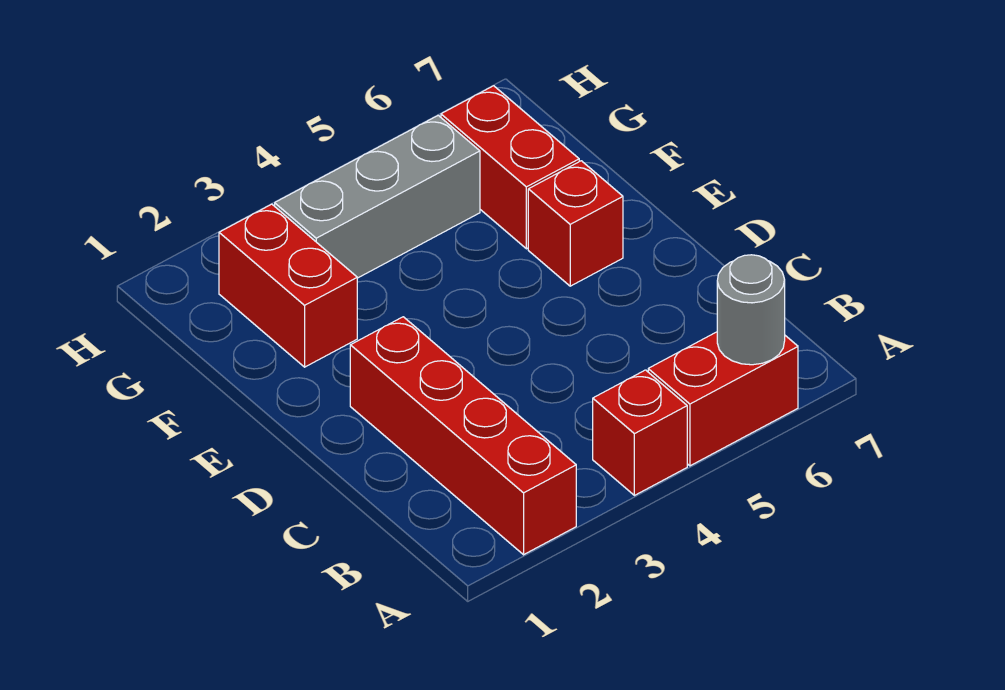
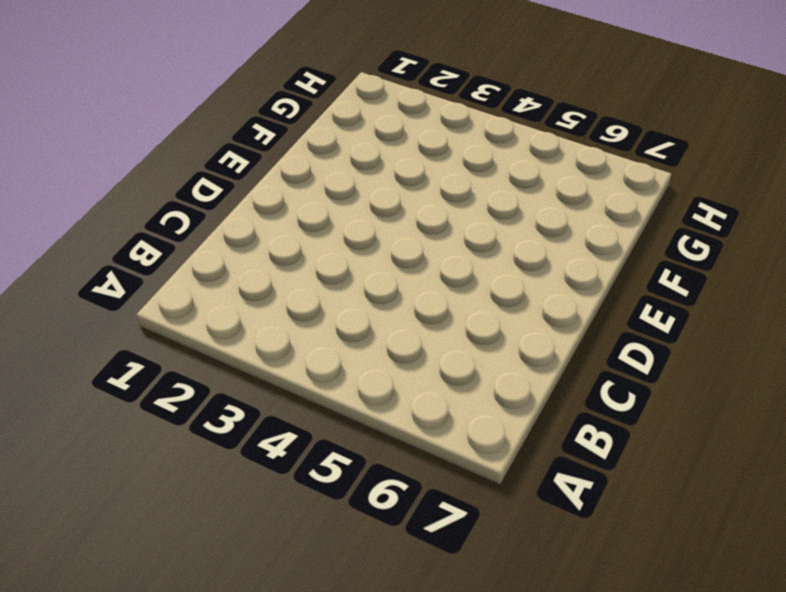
none -> red 1x4 brick [350,317,576,555]
none -> red 1x1 brick [593,370,687,495]

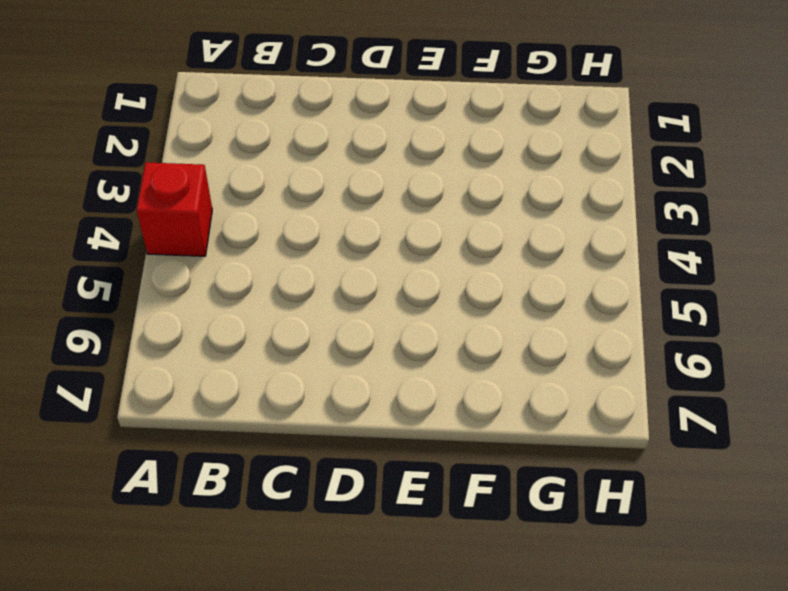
none -> red 1x4 brick [350,317,576,555]
none -> red 1x2 brick [648,332,798,466]

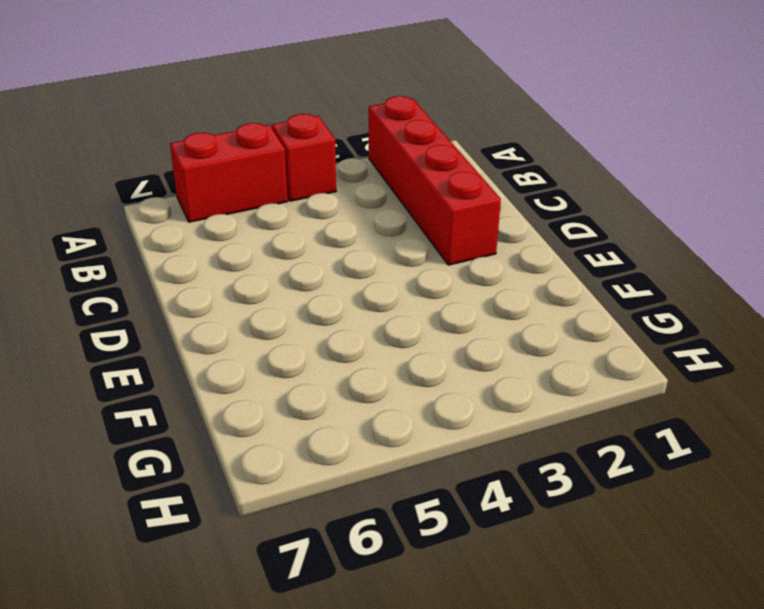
none -> red 1x1 brick [528,161,623,286]
none -> red 1x2 brick [219,204,357,367]

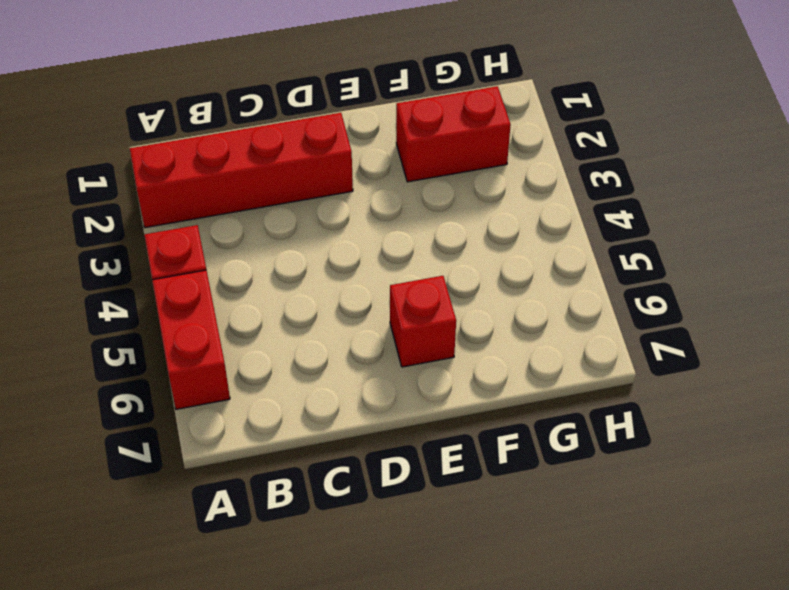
none -> red 1x2 brick [441,86,579,249]
none -> grey 1x3 brick [275,115,480,278]

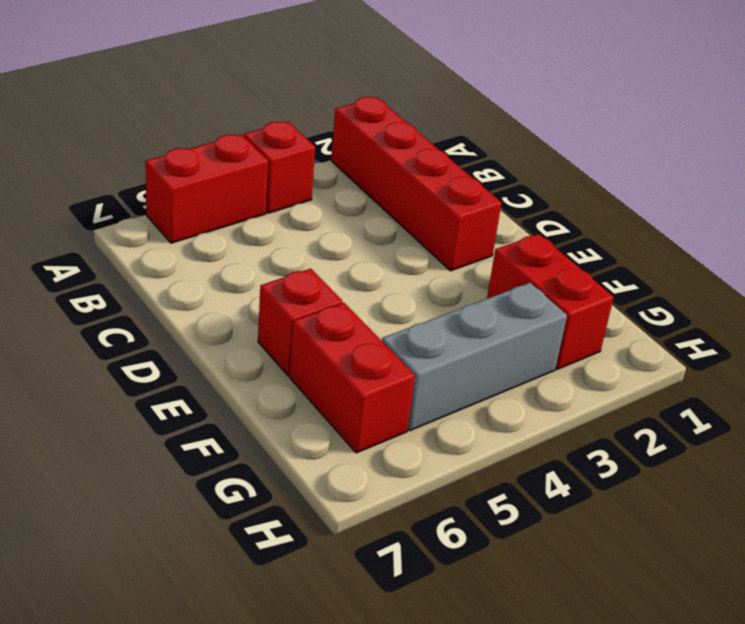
none -> grey 1x1 round brick [717,255,785,365]

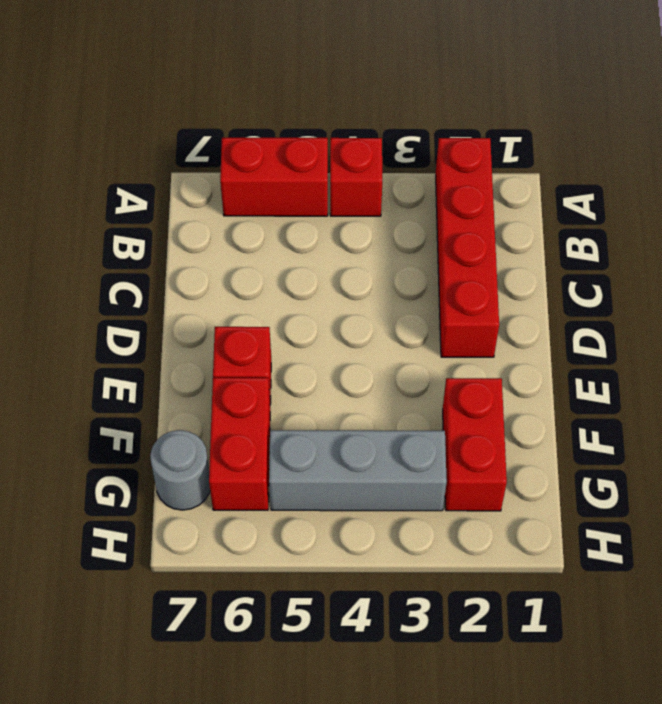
grey 1x1 round brick [150,430,210,510] -> grey 1x1 round brick moved to [717,255,785,365]

